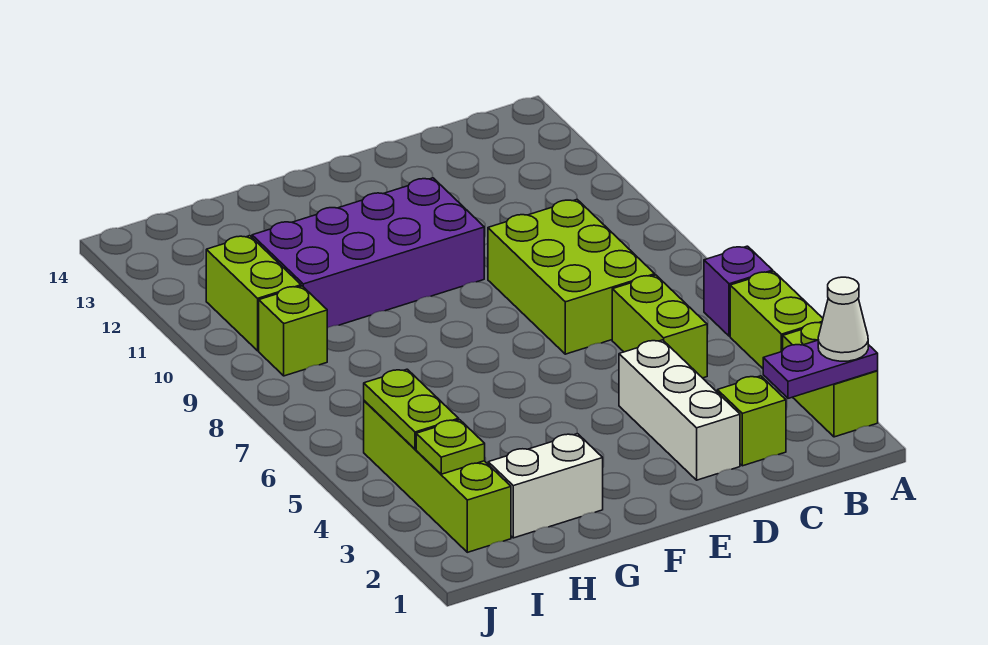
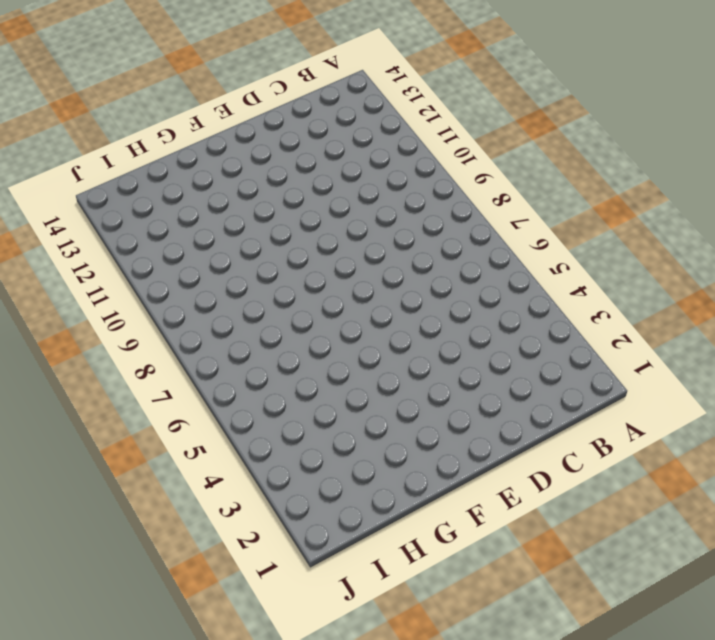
none -> lime 1x2 brick [783,323,878,437]
none -> lime 1x2 brick [730,271,823,368]
none -> purple 1x1 brick [704,246,773,336]

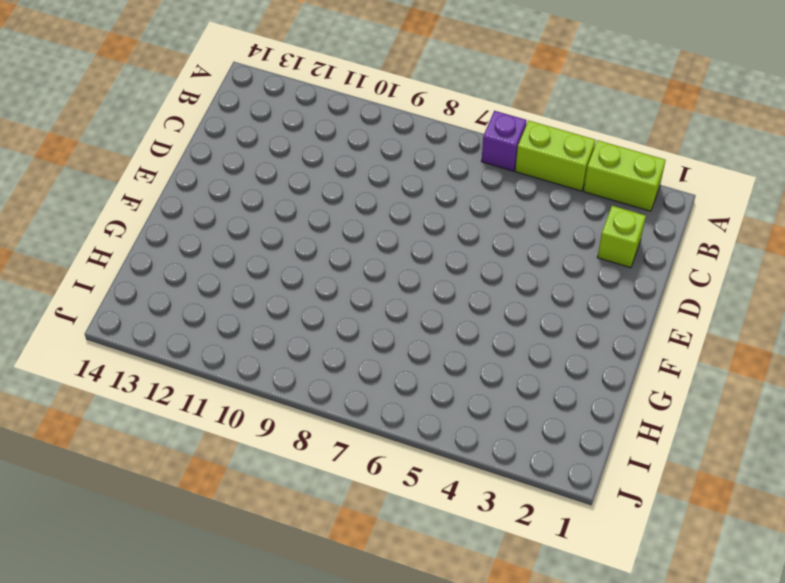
none -> lime 1x2 brick [612,275,707,378]
none -> lime 2x3 brick [488,200,655,354]
none -> white 1x3 brick [619,340,740,480]

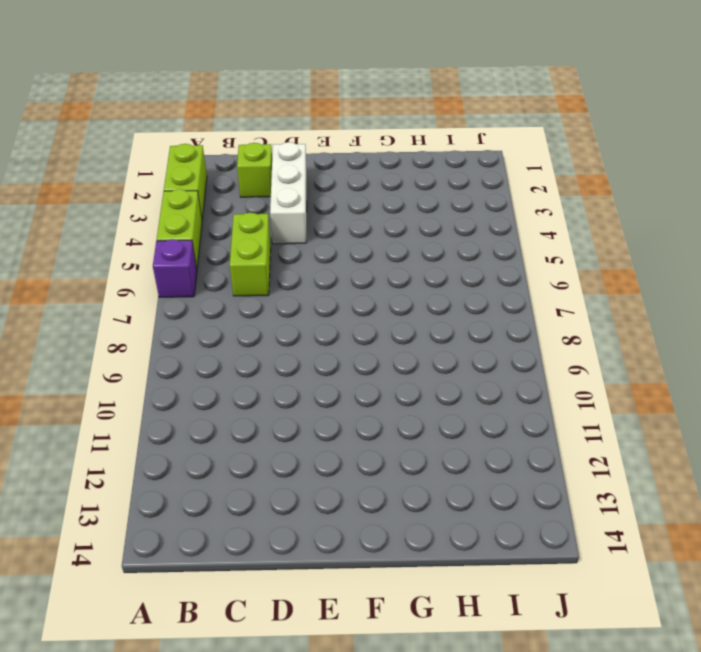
none -> lime 2x3 brick [488,200,655,354]
none -> purple 2x4 brick [252,178,484,328]
none -> white 1x2 brick [488,434,603,538]

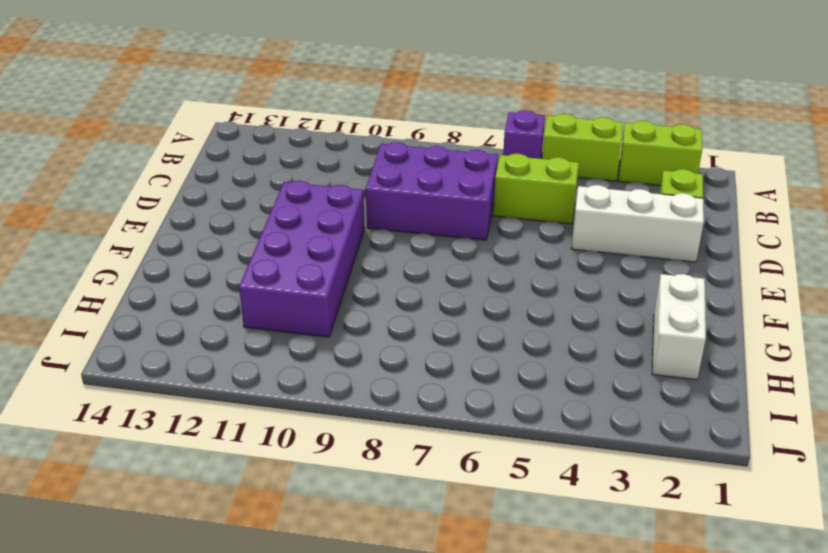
purple 2x3 brick [366,142,498,240] -> lime 2x3 brick [488,200,655,354]
none -> lime 1x4 brick [364,401,511,552]
none -> lime 1x1 brick [259,286,327,376]
none -> lime 1x2 brick [206,236,301,351]

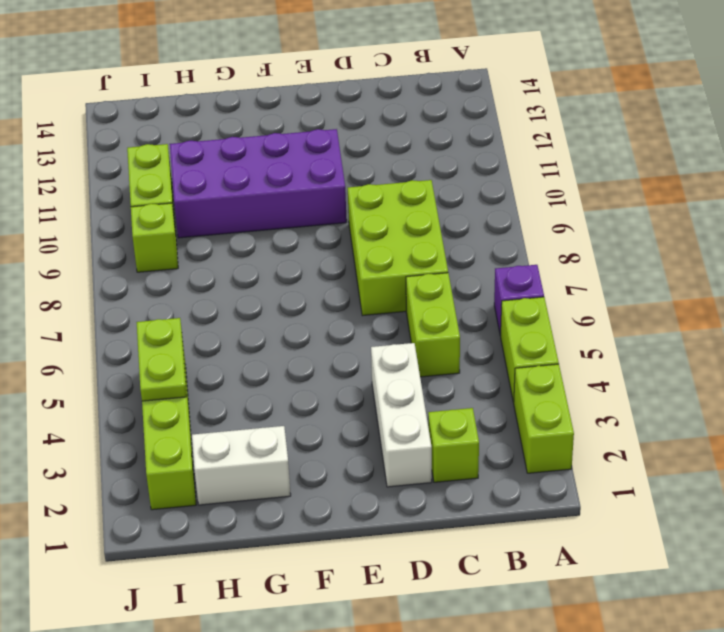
none -> purple 1x2 plate [763,340,878,398]
none -> lime 1x1 plate [416,420,485,474]
none -> white 1x1 cone [818,277,868,361]

